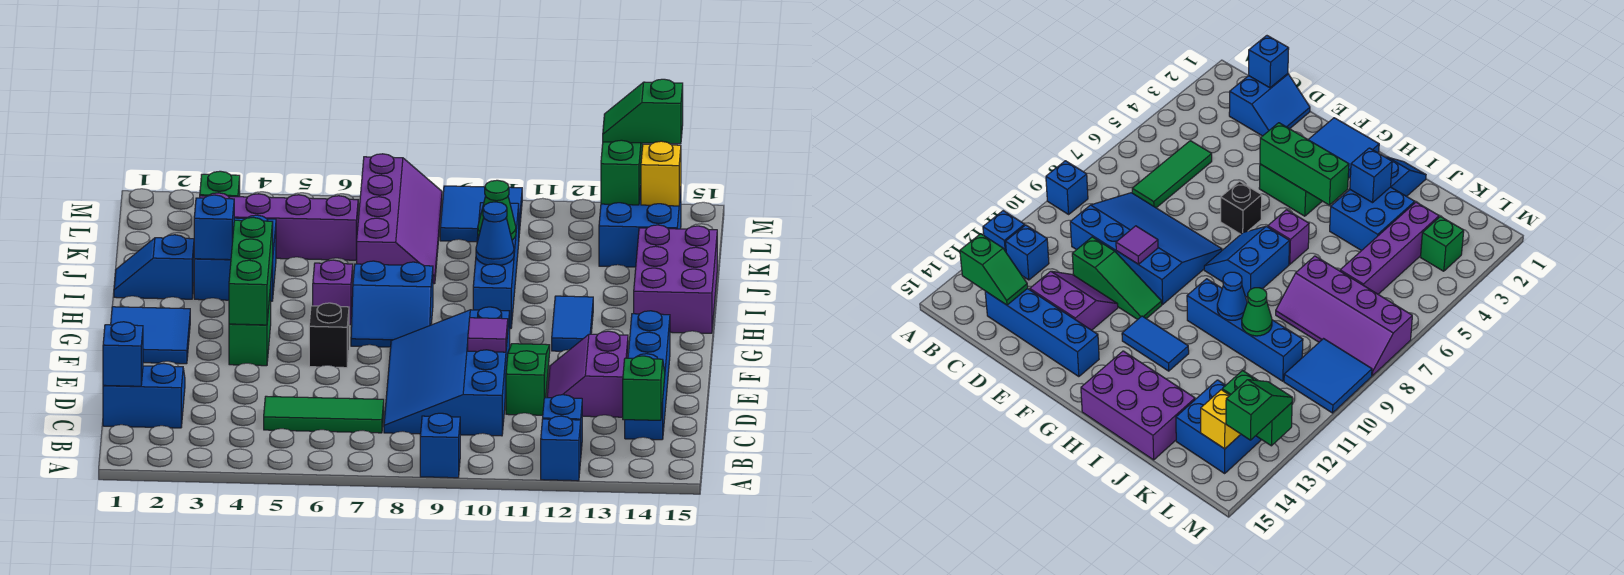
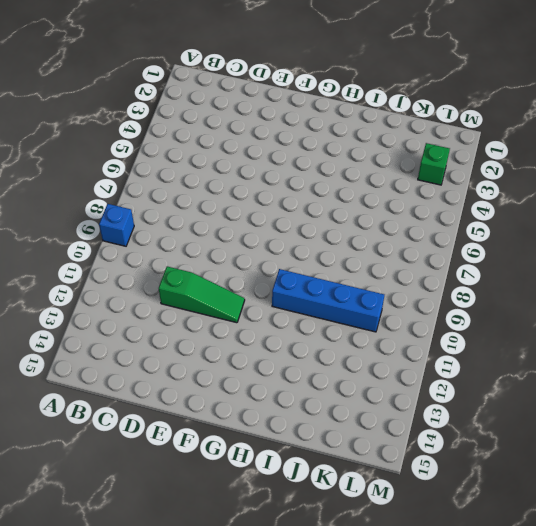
none -> blue 1x1 brick [541,416,581,481]
none -> blue 1x1 brick [543,395,582,450]
none -> blue 2x2 slope [103,363,185,428]
none -> green 1x3 tile [264,396,384,433]

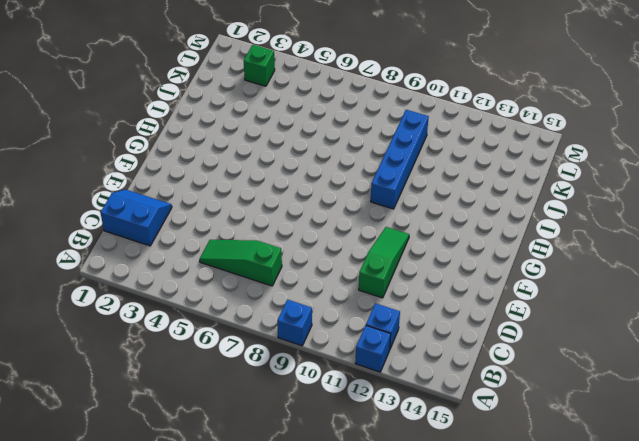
green 1x3 slope [199,240,282,286] -> green 1x3 tile [264,396,384,433]
none -> blue 3x4 slope [384,307,510,436]
none -> blue 1x4 brick [625,311,670,440]
none -> purple 2x2 slope [547,331,628,417]
none -> blue 2x2 tile [111,307,190,364]

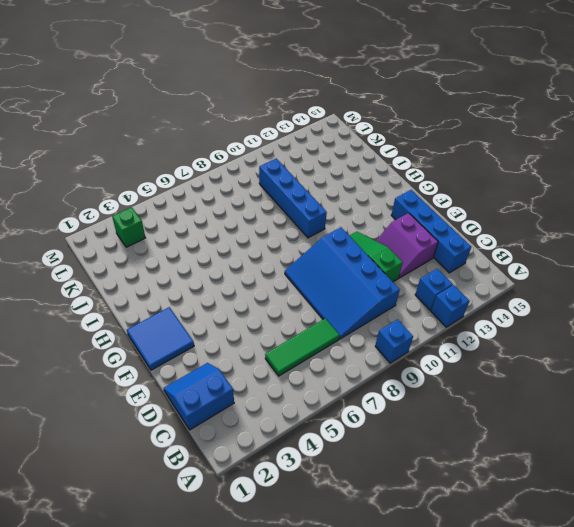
none -> green 1x2 brick [229,286,271,366]
none -> black 1x1 brick [309,303,349,368]
none -> blue 2x2 slope [351,261,433,347]
none -> blue 1x2 tile [552,296,593,351]

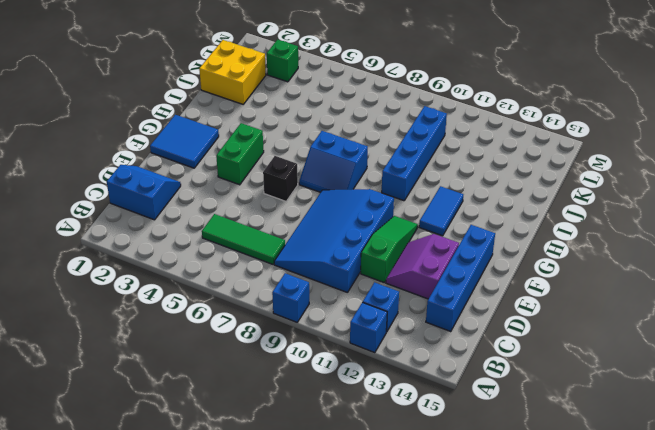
yellow 2x2 brick [199,40,266,104] -> none
none -> purple 1x1 brick [313,260,353,325]
none -> purple 2x3 brick [634,225,717,333]
none -> blue 1x2 slope [114,235,194,299]
none -> blue 2x2 brick [194,215,276,301]

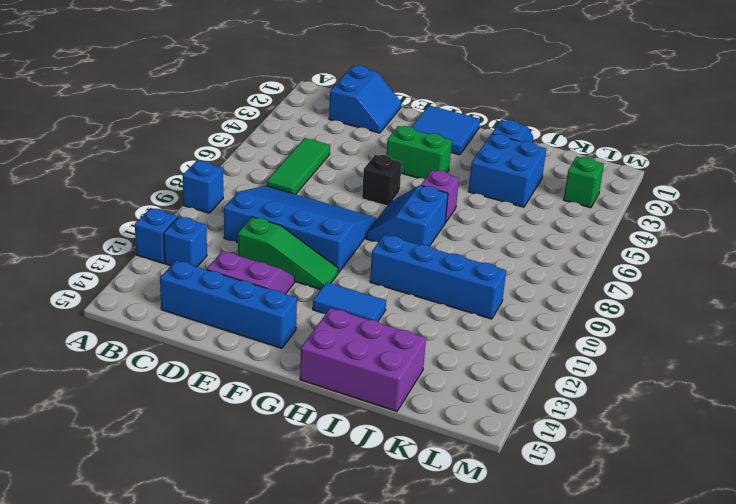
none -> purple 2x4 slope [357,154,442,284]
none -> purple 1x4 brick [200,193,358,260]
none -> blue 2x2 brick [599,188,681,267]
none -> blue 2x2 tile [440,186,522,242]

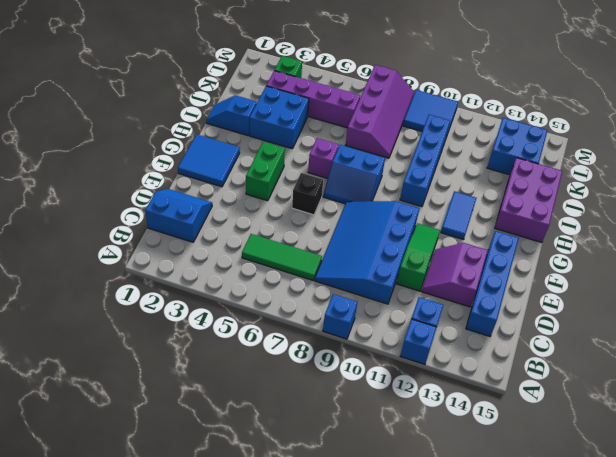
none -> green 1x2 slope [623,356,665,420]
none -> blue 1x1 brick [103,322,143,386]
none -> purple 1x1 tile [468,318,508,352]
none -> green 1x3 brick [229,217,273,325]

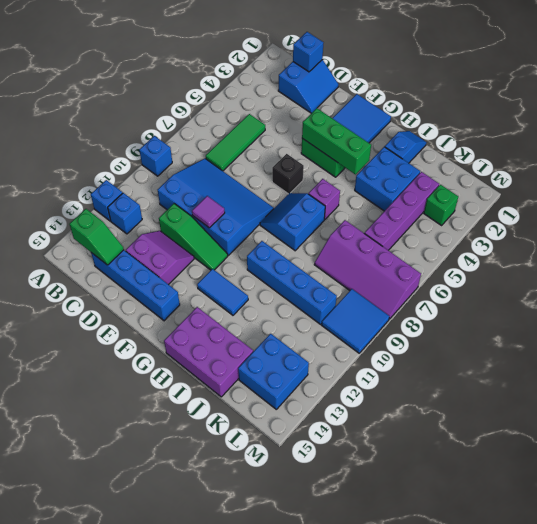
none -> blue 1x1 brick [194,195,234,260]
none -> blue 1x1 cone [476,202,514,265]
none -> green 1x1 cone [478,180,516,240]
none -> green 1x2 brick [601,140,643,205]

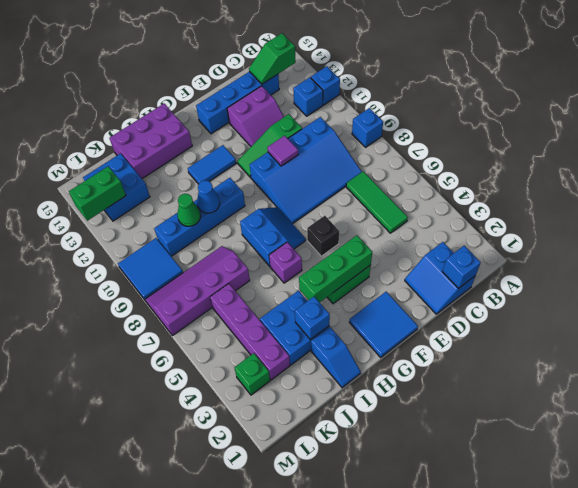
none -> yellow 1x1 brick [641,141,681,206]
none -> green 1x2 slope [603,79,683,144]

